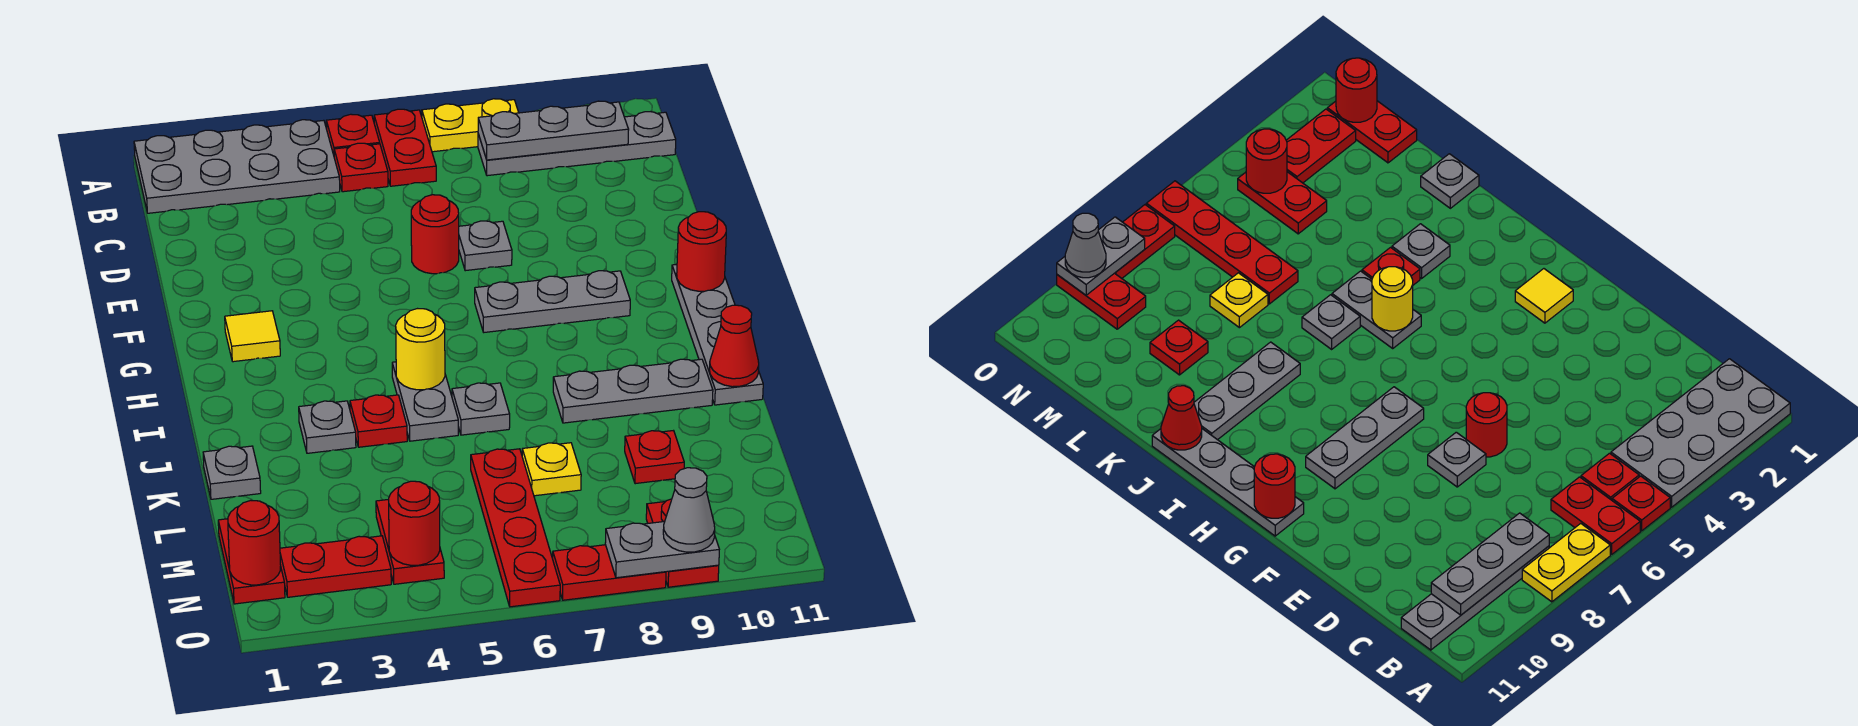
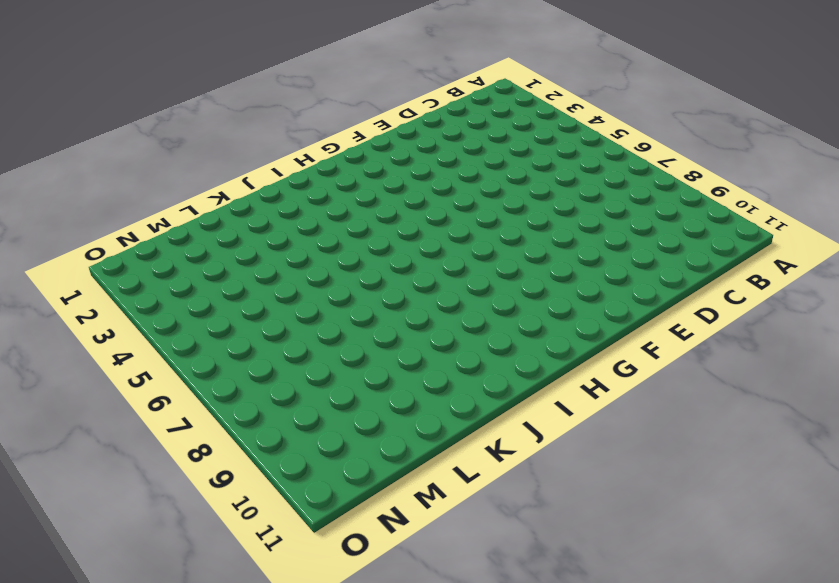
none -> grey 2x4 plate [134,120,340,213]
none -> red 1x1 plate [326,114,380,155]
none -> red 1x2 plate [374,109,436,186]
none -> yellow 1x2 plate [422,99,519,152]

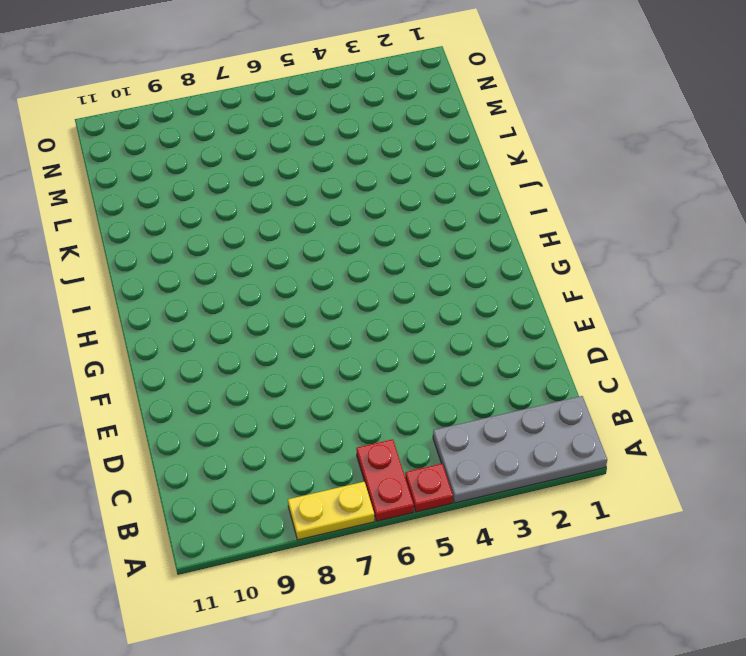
none -> red 1x1 plate [334,143,388,192]
none -> grey 1x4 plate [478,112,676,176]
none -> red 1x1 round brick [411,195,459,274]
none -> grey 1x1 plate [459,221,512,271]

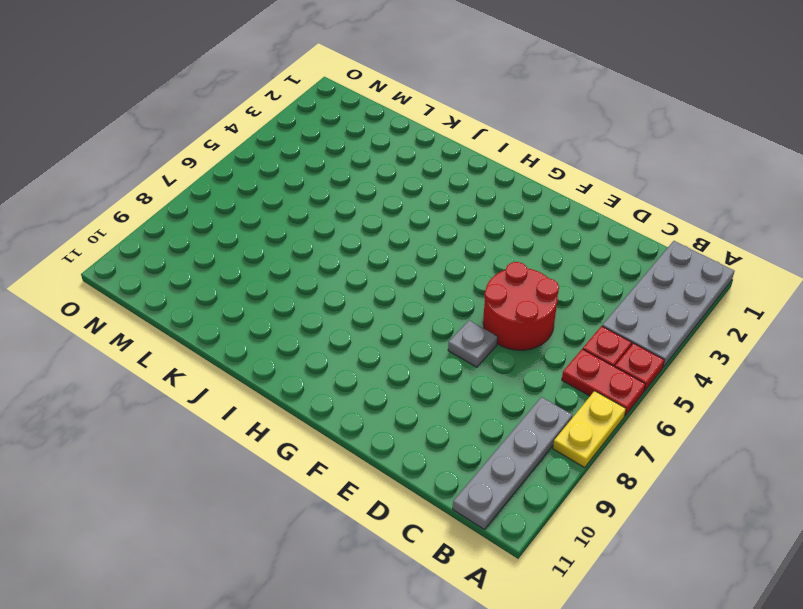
red 2x2 round brick [483,262,559,350] -> red 1x1 round brick [411,195,459,274]
none -> yellow 1x1 tile [225,311,280,362]
none -> grey 1x3 plate [475,271,630,332]
none -> grey 1x4 plate [672,264,763,405]
none -> grey 1x2 plate [392,362,458,441]

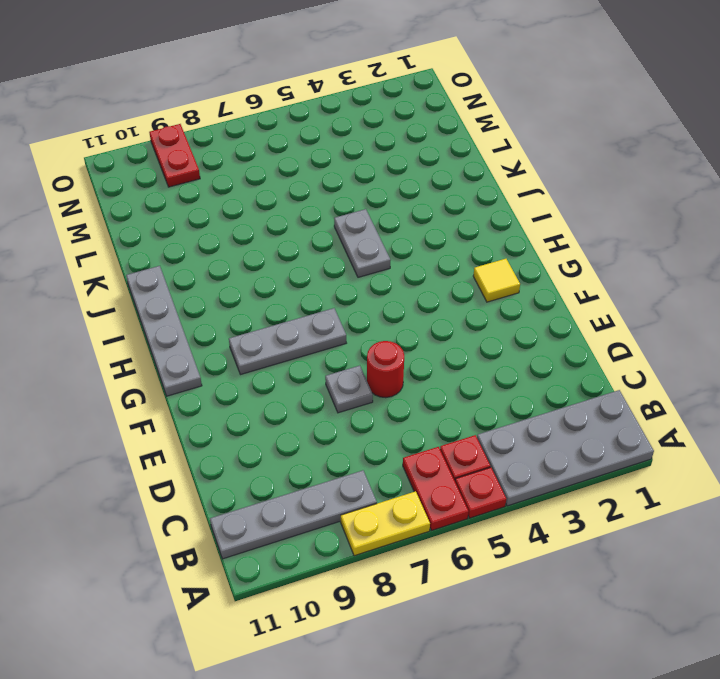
none -> grey 1x1 plate [299,401,356,453]
none -> red 1x1 plate [350,395,407,447]
none -> grey 1x1 plate [452,383,510,435]
none -> grey 1x3 plate [553,359,713,423]

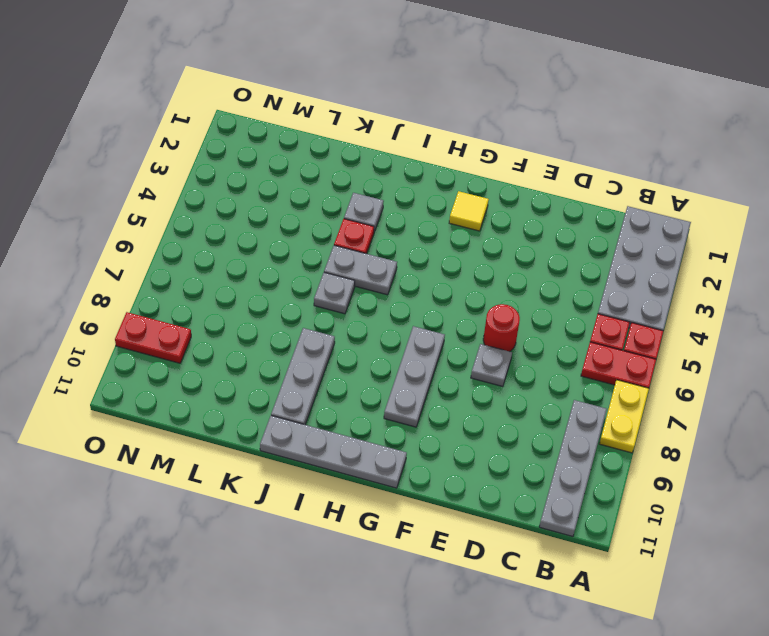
none -> grey 1x1 plate [203,446,261,499]
none -> red 1x4 plate [471,449,560,607]
none -> yellow 1x1 plate [522,443,581,496]
none -> red 1x1 plate [625,431,684,484]

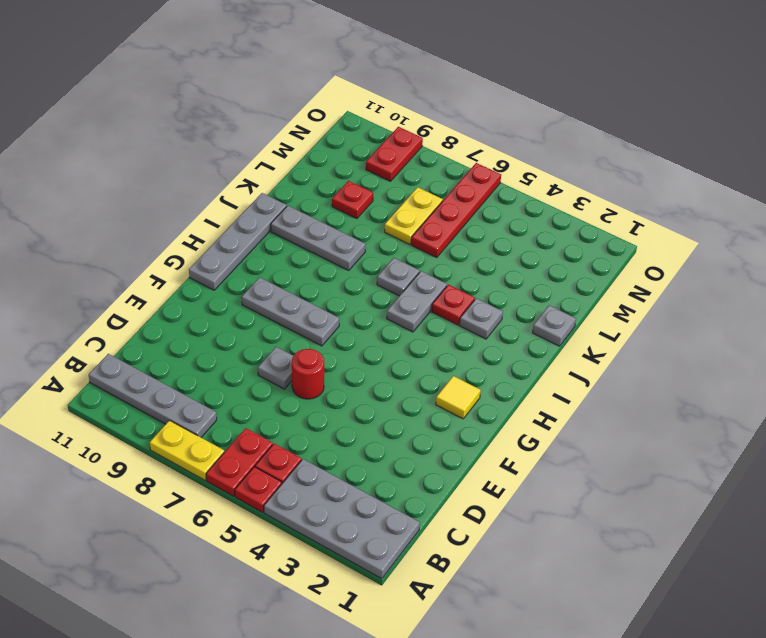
yellow 1x2 plate [385,187,443,244] -> yellow 1x1 plate [522,443,581,496]
none -> red 1x2 plate [218,519,285,604]
none -> red 1x2 plate [376,499,444,584]
none -> red 1x2 plate [280,536,391,597]
none -> red 1x2 plate [553,545,666,600]

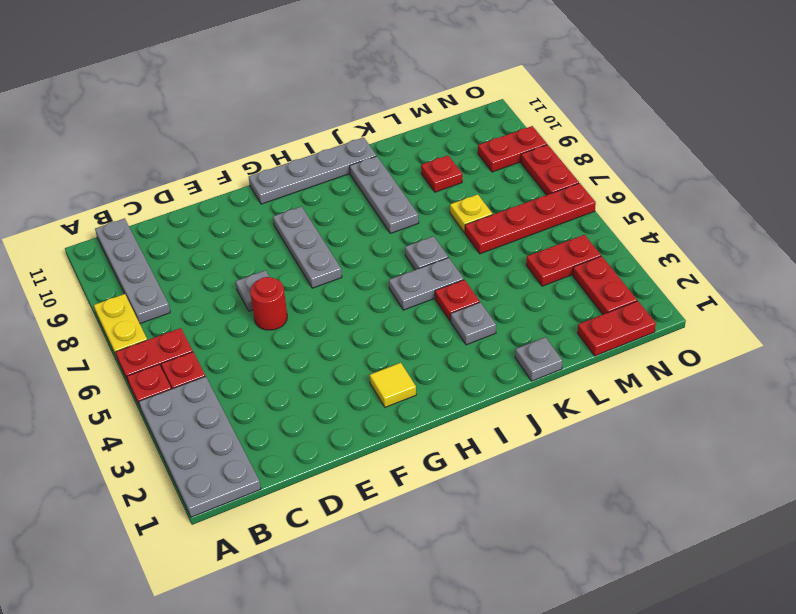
none -> grey 1x3 plate [478,101,629,160]
none -> red 1x1 round brick [677,212,726,291]
none -> yellow 1x1 round brick [396,309,445,390]
none -> red 1x1 cone [710,305,759,387]

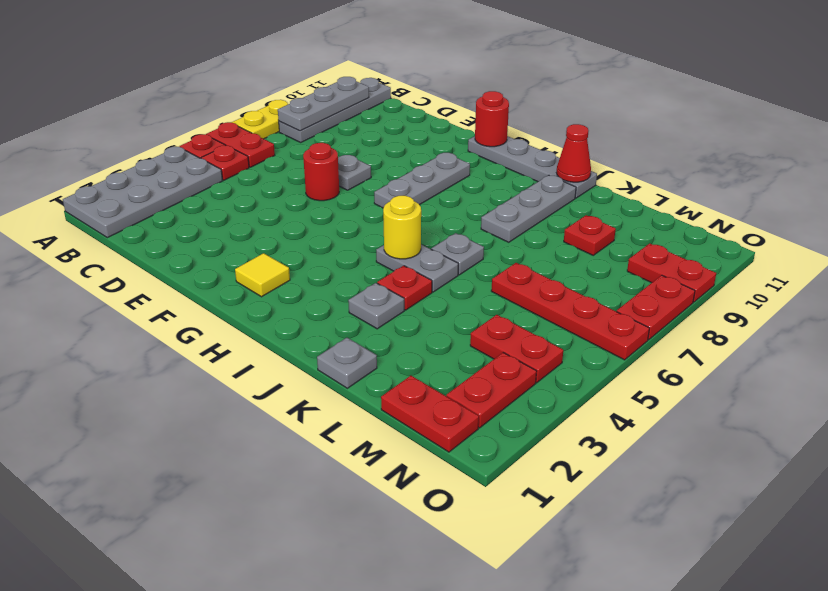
none -> yellow 1x1 plate [522,443,581,496]
none -> red 1x1 round brick [228,501,281,585]
none -> red 1x1 round brick [389,481,440,565]
none -> grey 1x2 plate [605,522,719,578]

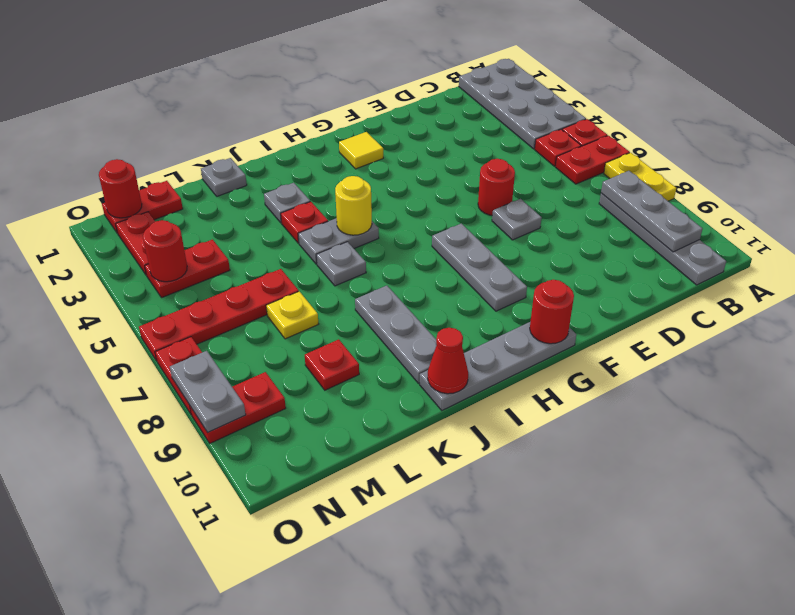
none -> grey 1x1 cone [663,468,715,552]

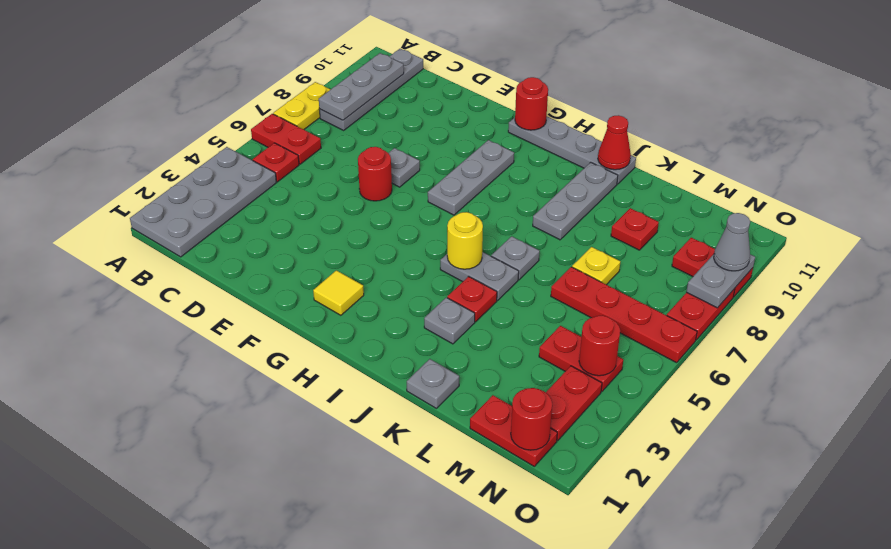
none -> red 1x1 plate [326,114,380,155]

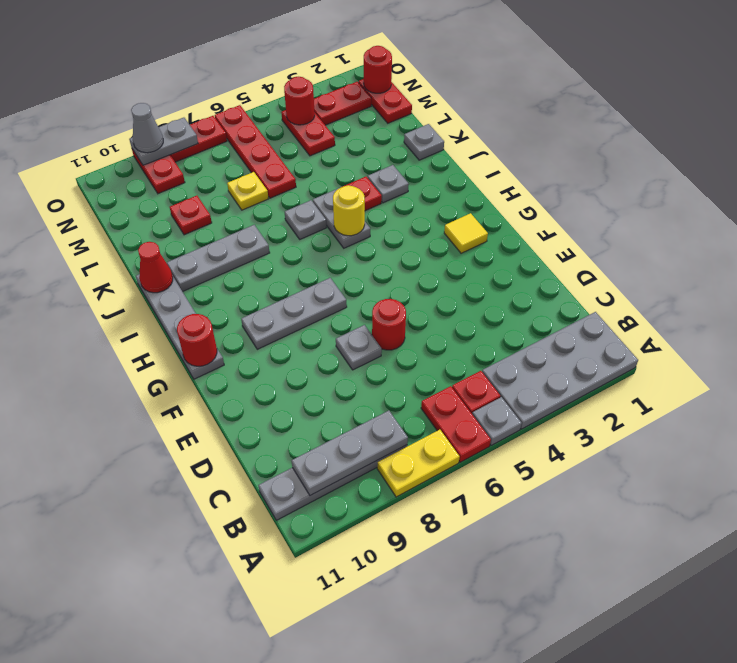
grey 1x1 plate [472,397,522,445] -> red 1x1 plate [326,114,380,155]

